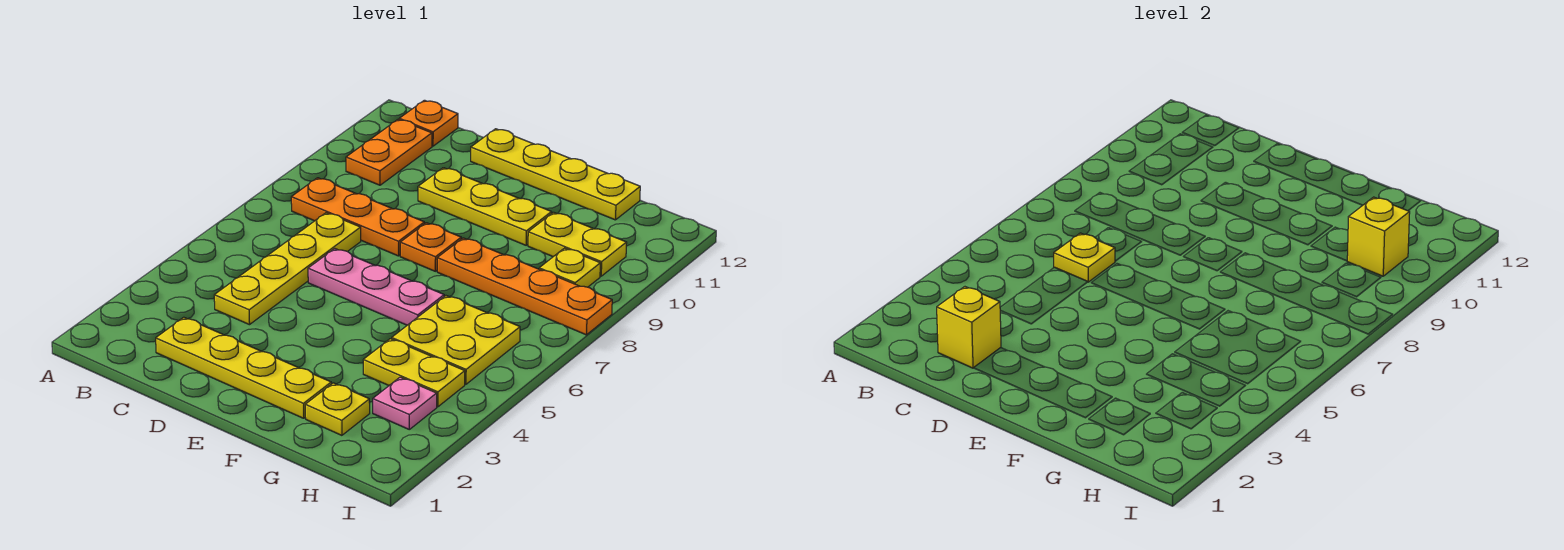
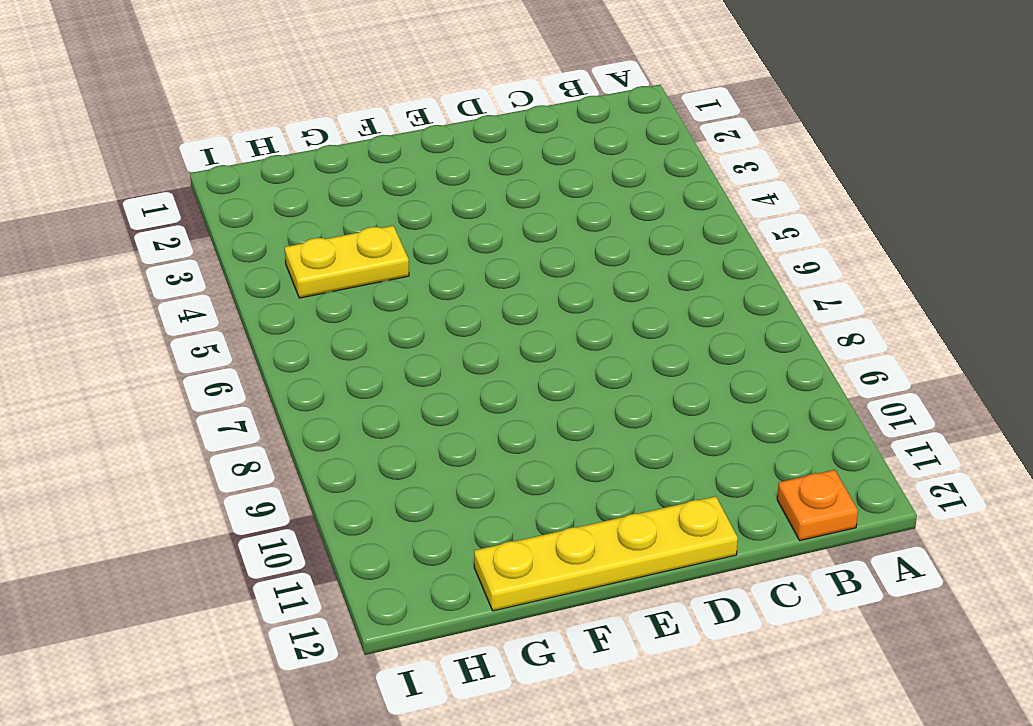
none -> orange 1x3 plate [291,178,424,256]
none -> orange 1x2 plate [346,119,432,185]
none -> yellow 1x4 plate [156,317,331,418]

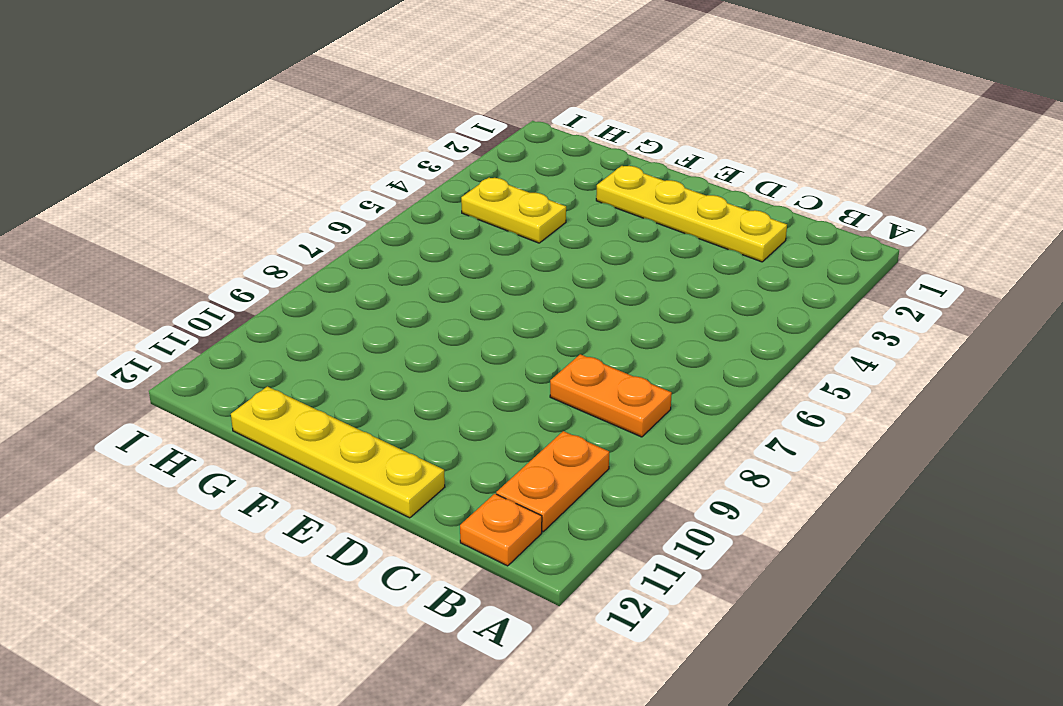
orange 1x2 plate [550,354,672,437] -> orange 1x3 plate [291,178,424,256]
none -> yellow 1x4 plate [214,213,361,325]
none -> pink 1x3 plate [308,249,444,325]
none -> yellow 1x3 plate [418,168,551,245]

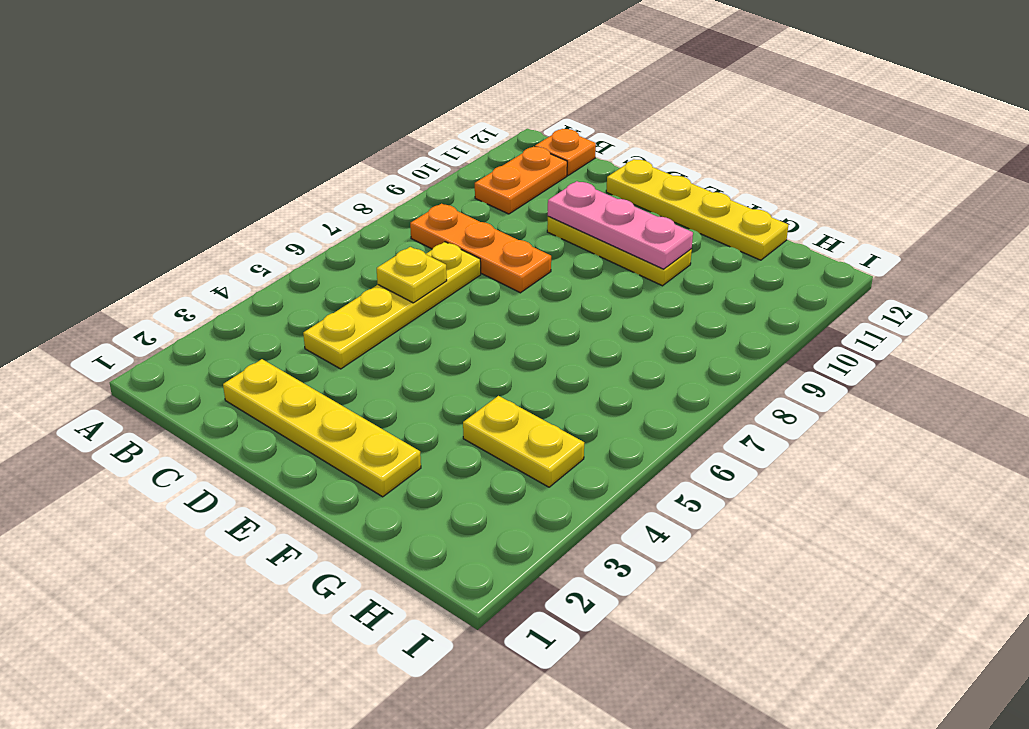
pink 1x3 plate [548,181,693,269] -> pink 1x3 plate moved to [308,249,444,325]
none -> orange 1x1 plate [400,223,461,271]
none -> orange 1x4 plate [437,238,612,335]
none -> yellow 1x1 plate [305,383,370,435]

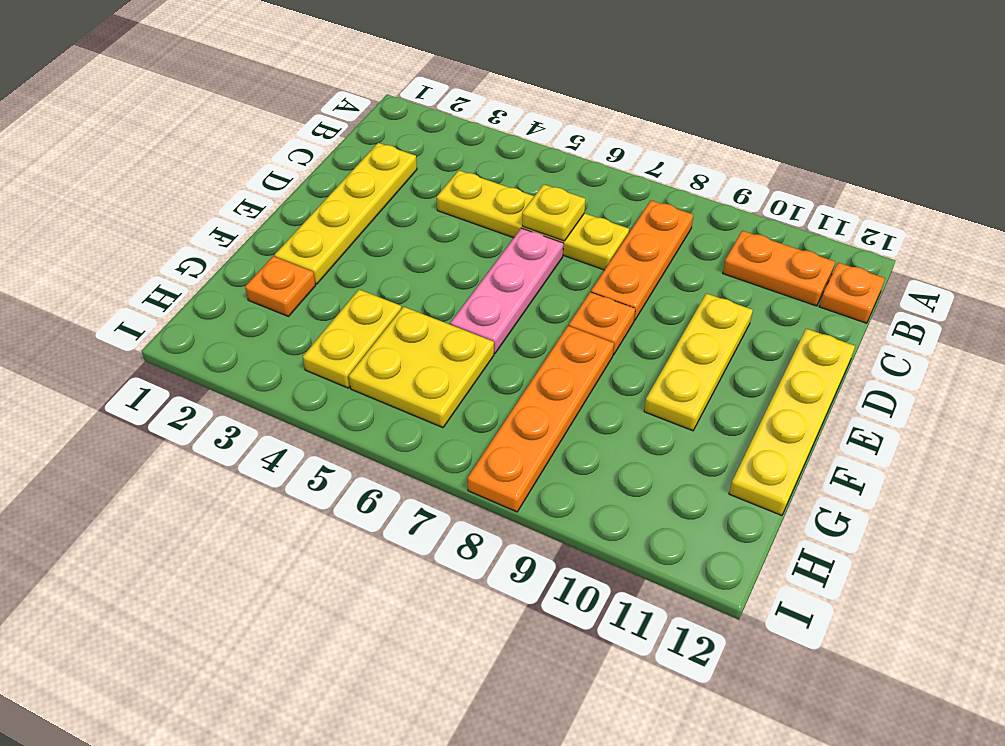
orange 1x1 plate [245,256,316,316] -> yellow 1x1 plate [305,383,370,435]
none -> yellow 1x2 plate [528,212,627,276]
none -> pink 1x1 plate [373,377,437,429]
none -> yellow 1x1 plate [539,248,600,287]

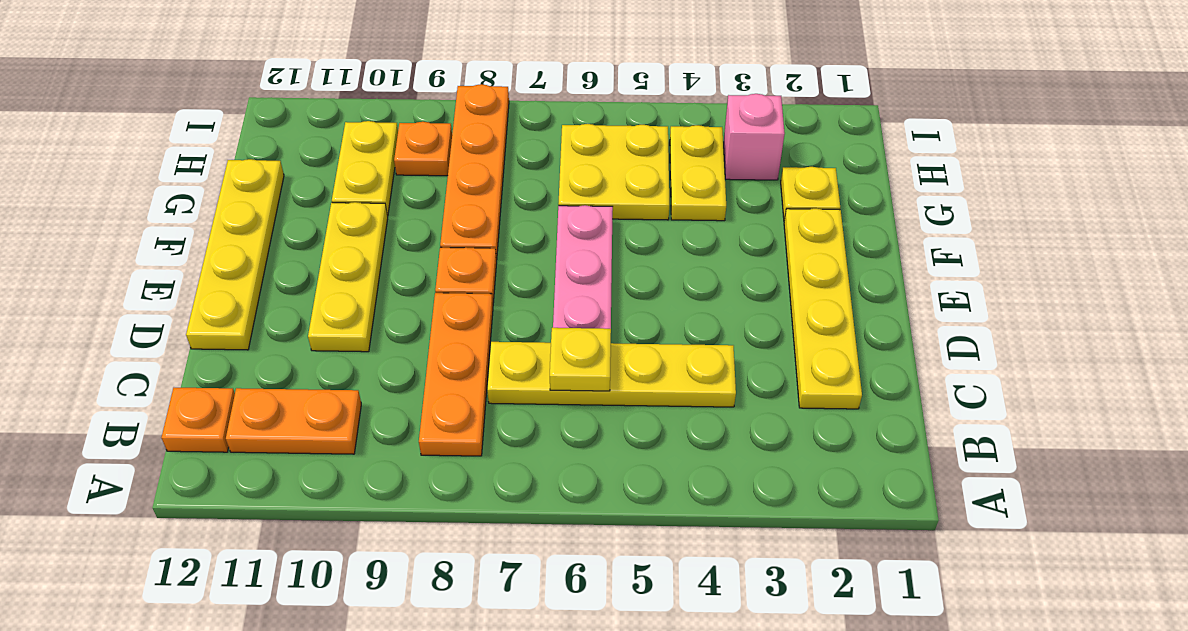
pink 1x1 brick [724,94,785,180] -> pink 1x1 plate [373,377,437,429]
orange 1x1 plate [394,122,452,176] -> yellow 1x1 plate [539,248,600,287]
none -> yellow 1x1 brick [937,287,1001,368]
none -> yellow 1x1 brick [1347,197,1410,276]

